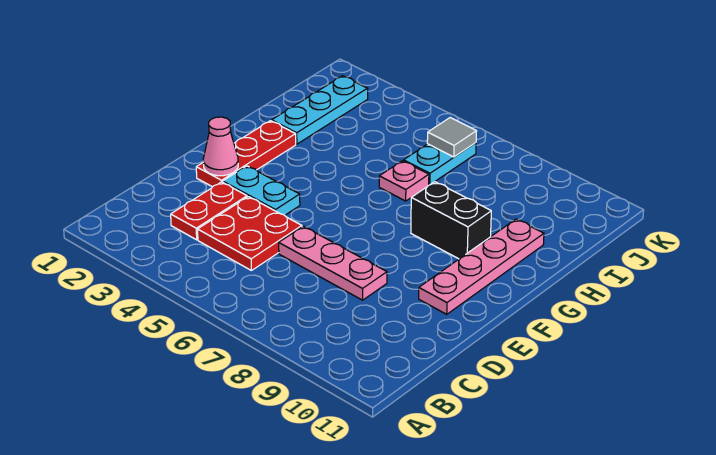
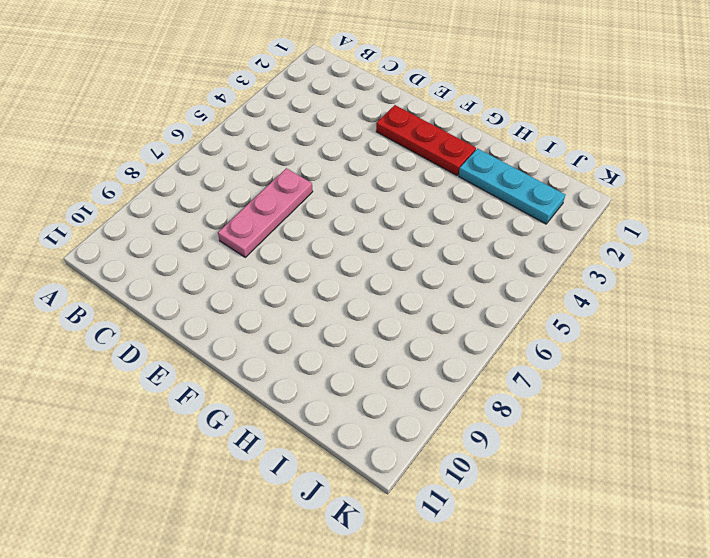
none -> red 1x2 plate [171,182,247,240]
none -> red 2x2 plate [198,197,302,270]
none -> cyan 1x2 plate [223,166,300,215]

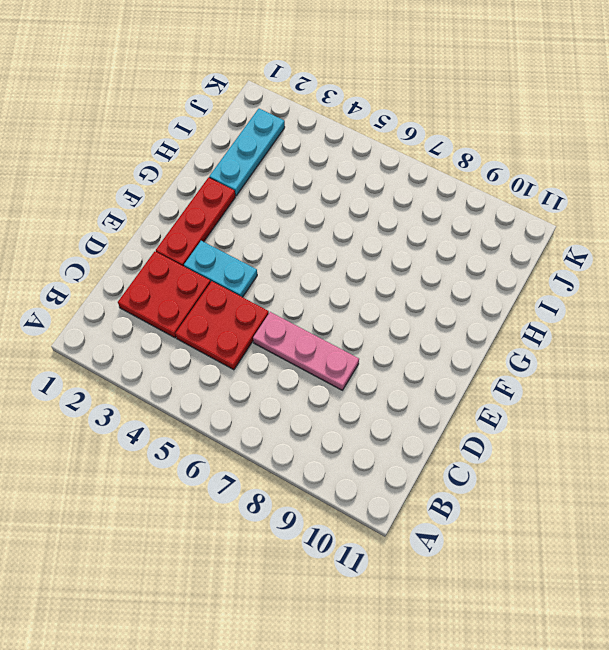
red 2x2 plate [118,252,211,338] -> red 1x2 plate [171,182,247,240]
none -> pink 1x4 plate [419,219,544,314]
none -> black 1x2 brick [411,182,491,259]
none -> pink 1x1 plate [379,161,429,201]

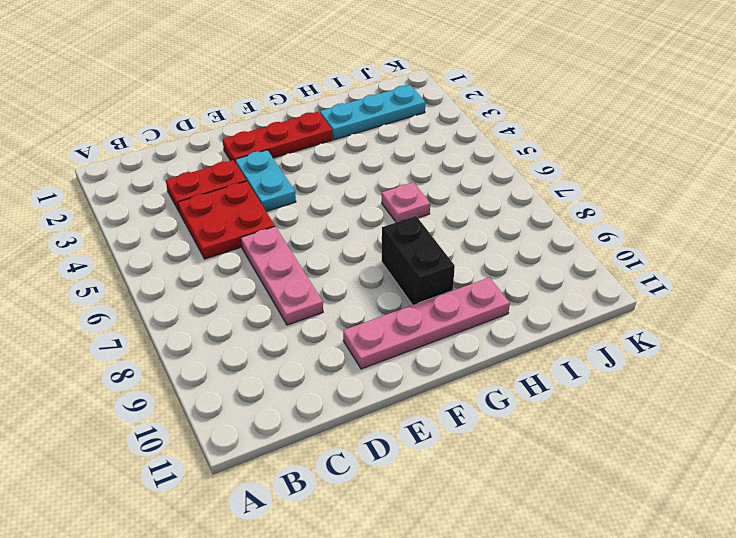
none -> cyan 1x2 plate [404,143,476,185]
none -> pink 1x1 cone [203,117,238,176]
none -> grey 1x1 tile [427,118,477,157]

